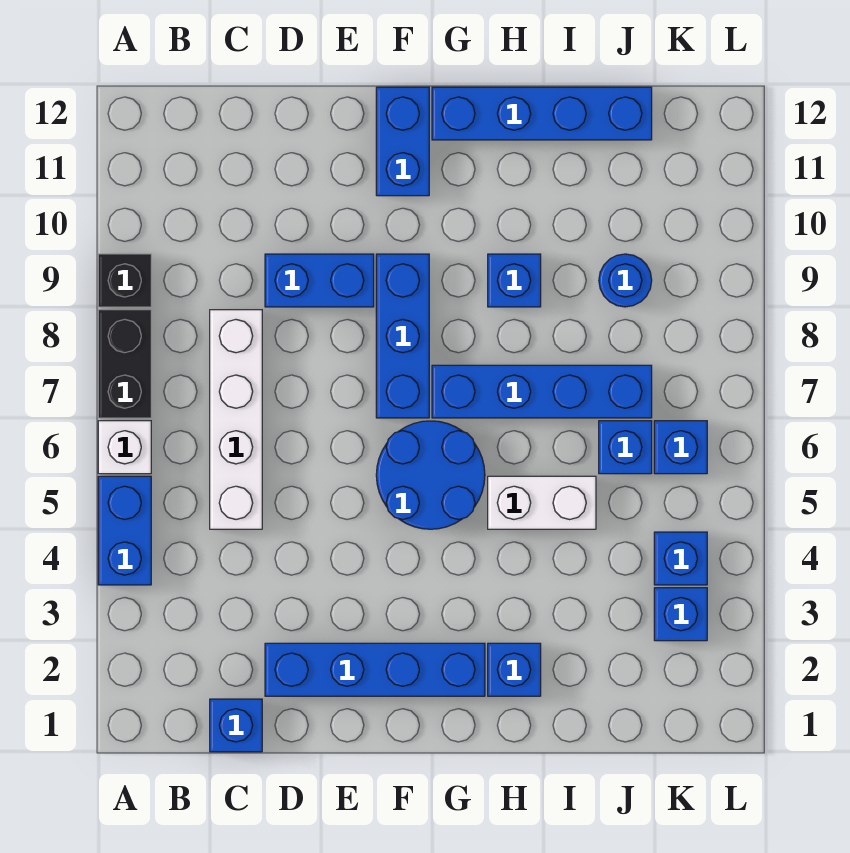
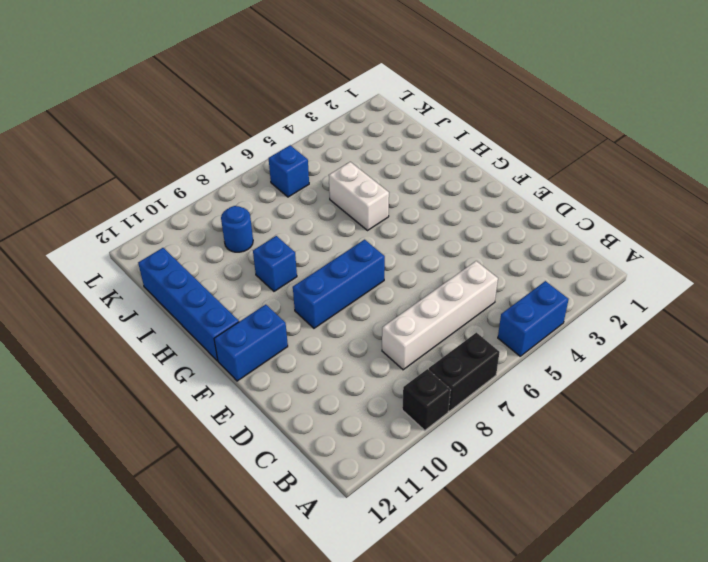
none -> white 1x1 brick [98,421,151,474]
none -> blue 1x1 brick [210,699,262,752]
none -> blue 1x4 brick [265,643,485,696]

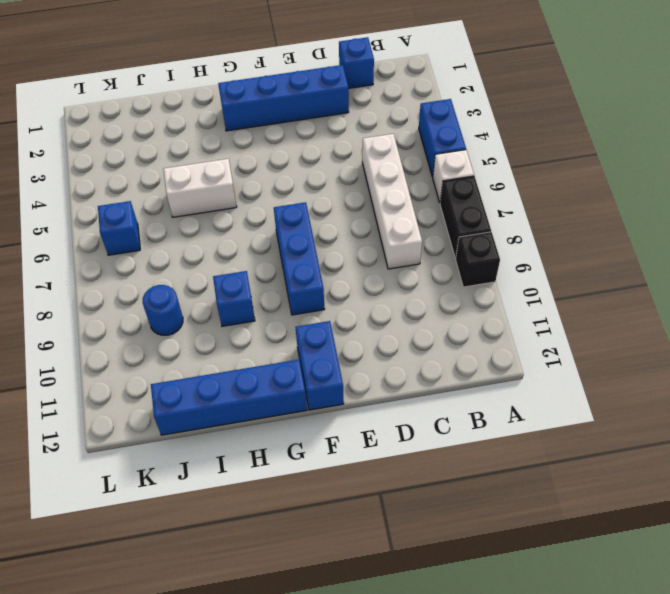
none -> blue 1x2 brick [265,254,374,307]
none -> blue 2x2 round brick [376,421,485,529]
none -> blue 1x4 brick [432,365,652,418]

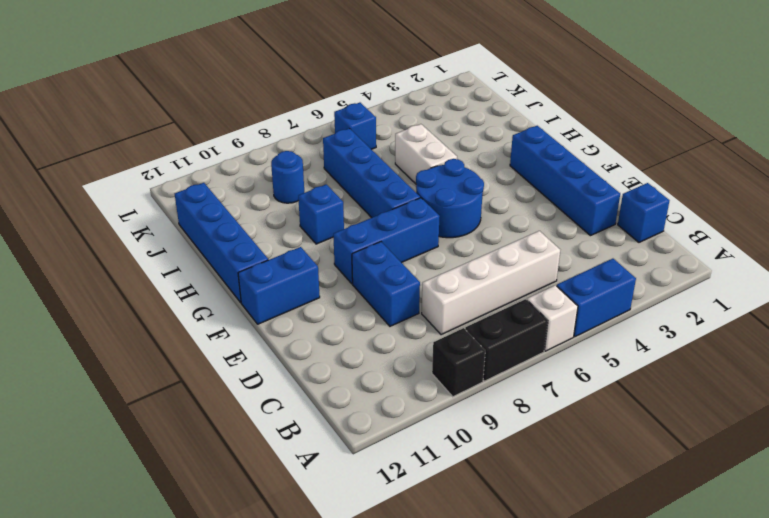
none -> blue 1x1 brick [488,643,541,696]
none -> blue 1x1 brick [599,421,652,474]
none -> blue 1x1 brick [654,588,707,641]

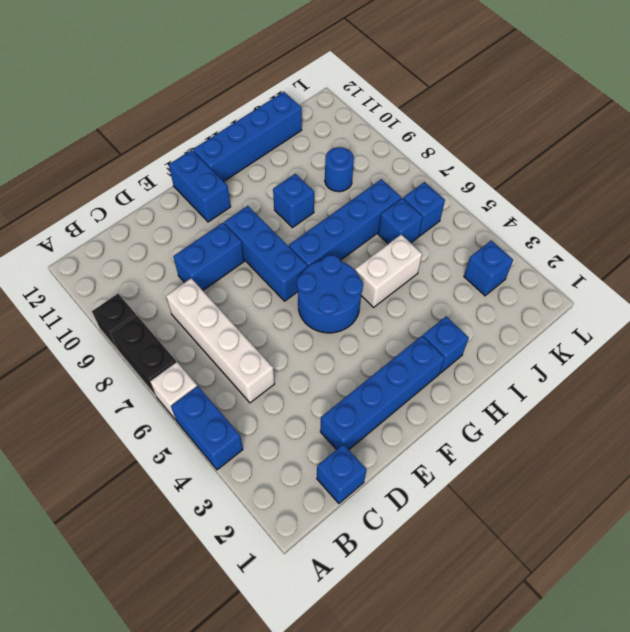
none -> blue 1x1 brick [654,532,707,585]

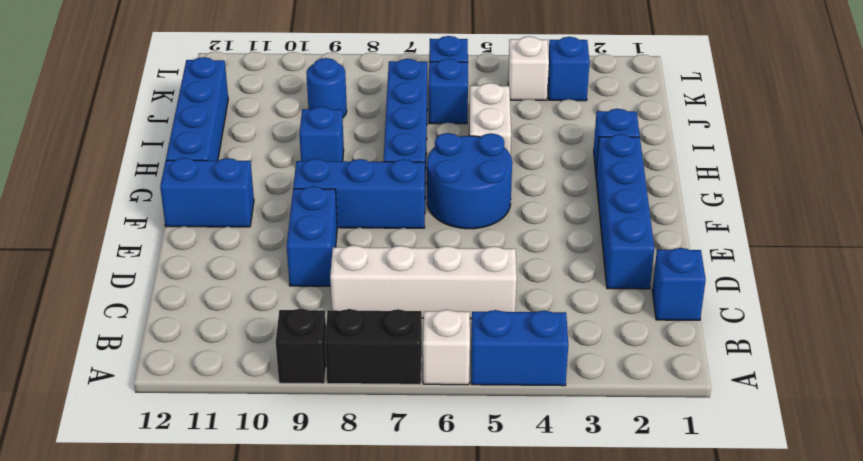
white 1x1 brick [508,36,549,100] -> blue 1x1 brick [654,532,707,585]

